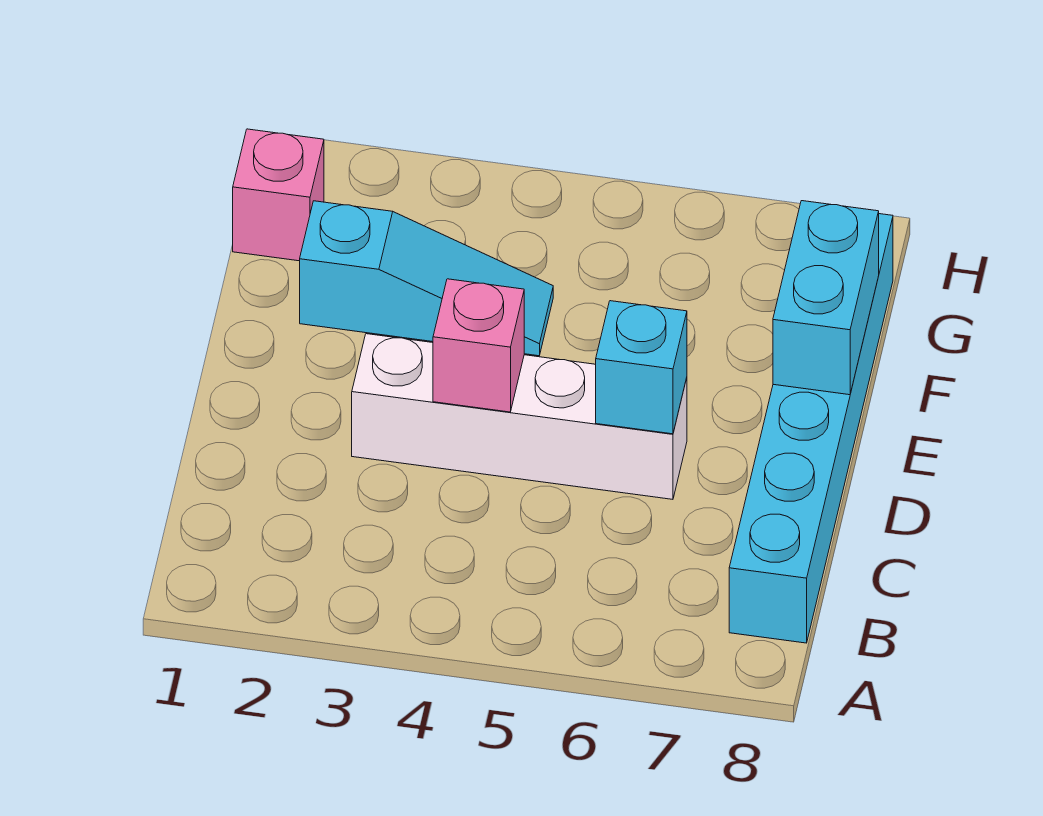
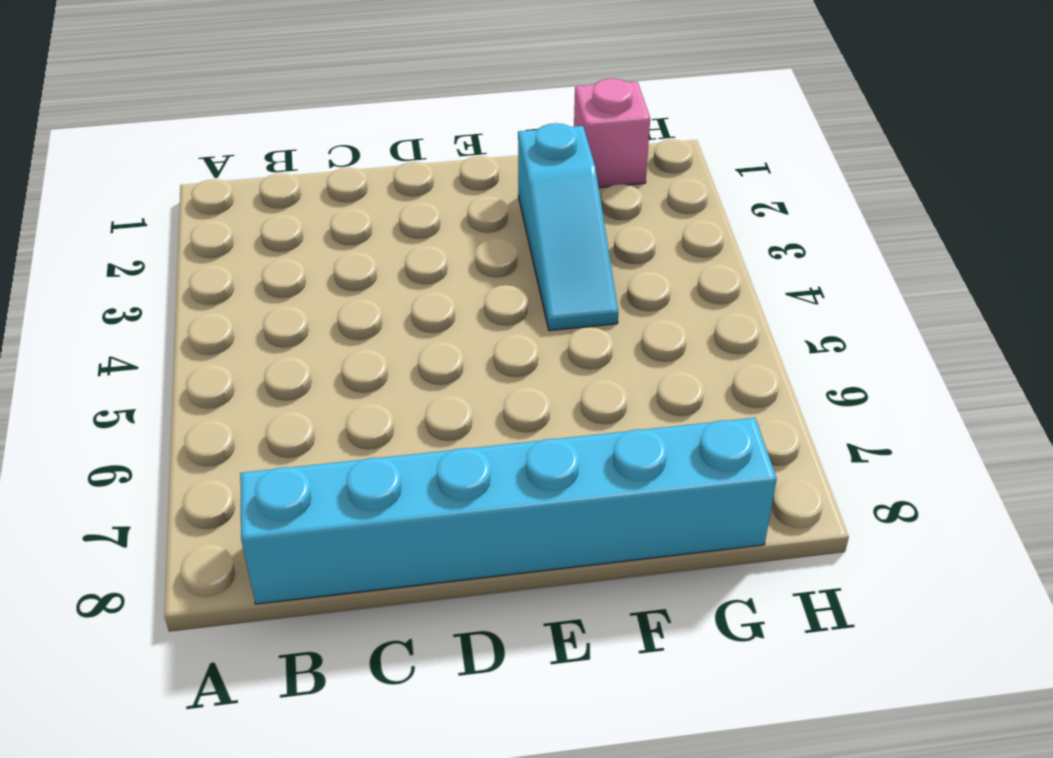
none -> white 1x4 brick [352,334,687,499]
none -> pink 1x1 brick [433,279,524,412]

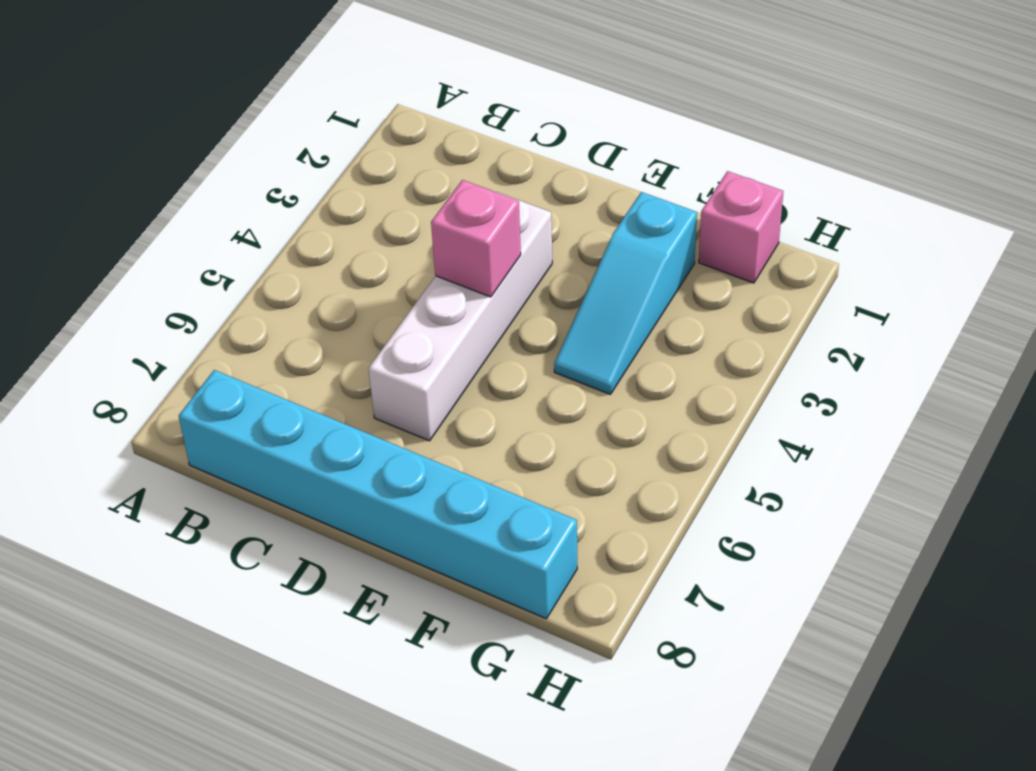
none -> cyan 1x1 brick [596,301,687,434]
none -> cyan 1x2 brick [773,201,879,395]

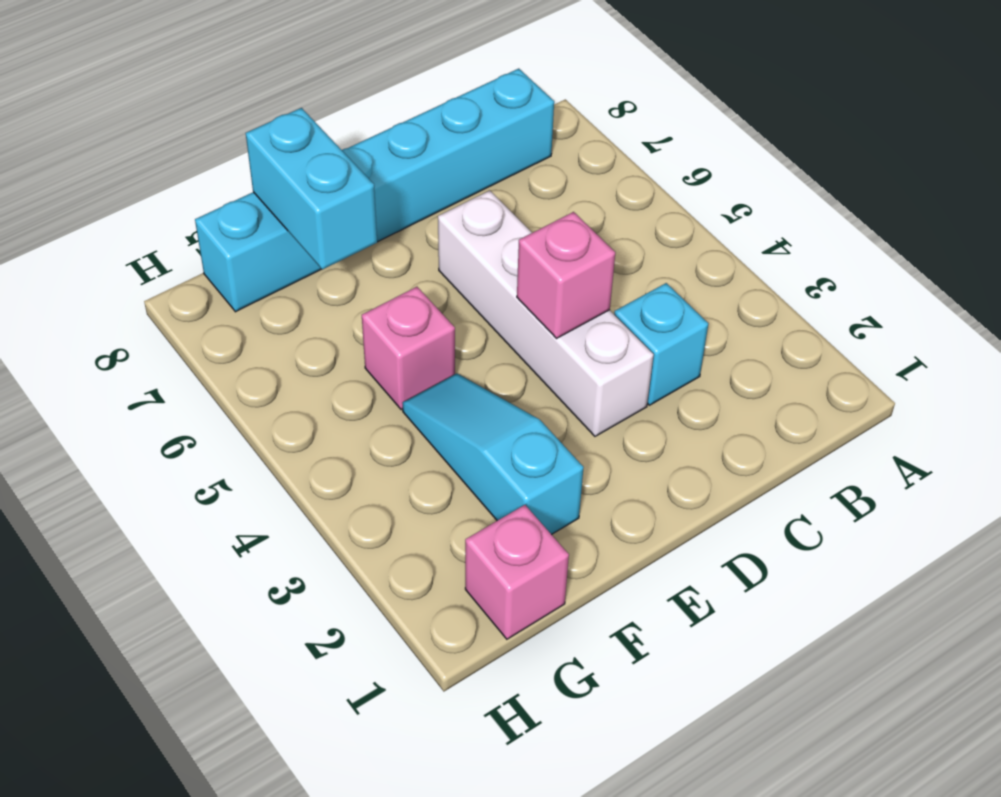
cyan 1x1 brick [614,283,708,405] -> cyan 1x1 brick moved to [596,301,687,434]
pink 1x1 brick [362,287,455,410] -> none
cyan 1x2 brick [246,108,377,270] -> cyan 1x2 brick turned to [773,201,879,395]

